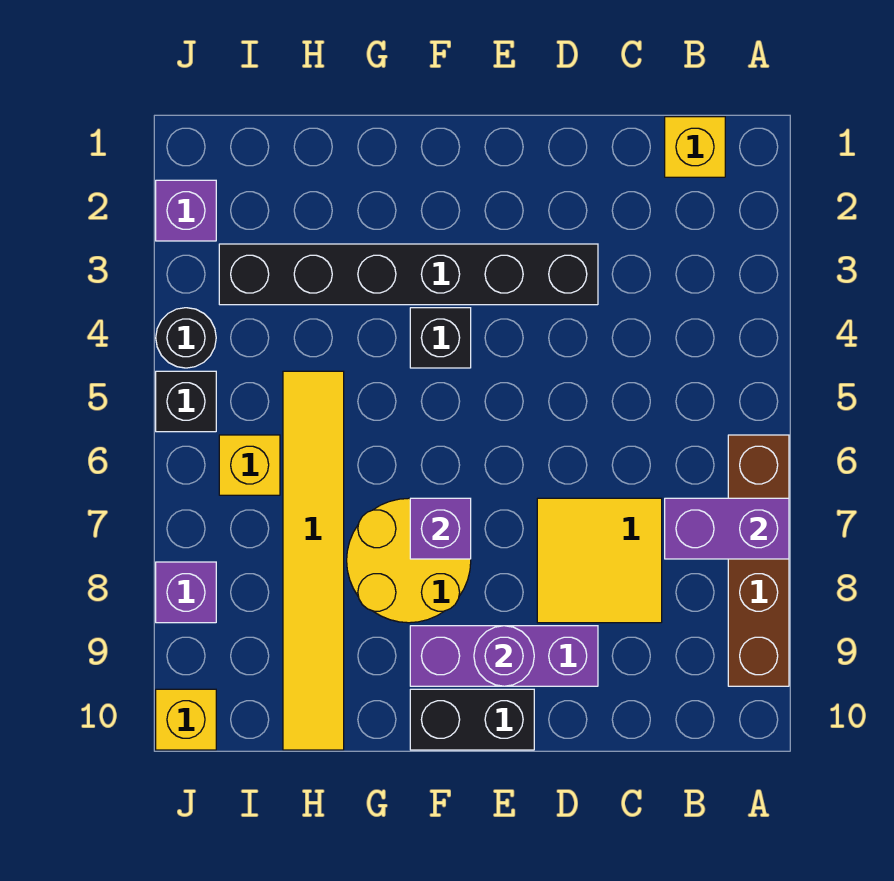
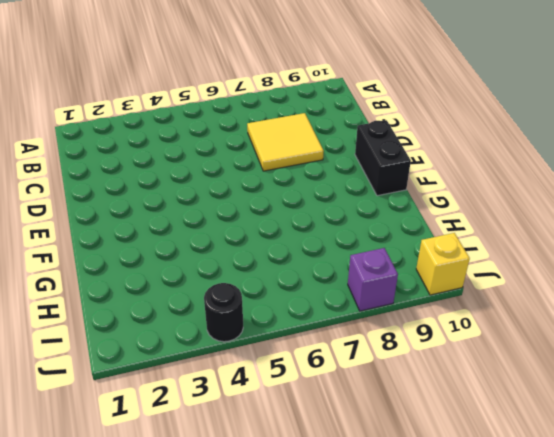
none -> brown 1x4 brick [728,435,789,686]
none -> yellow 1x1 brick [665,117,725,177]
none -> black 1x6 brick [219,244,598,305]

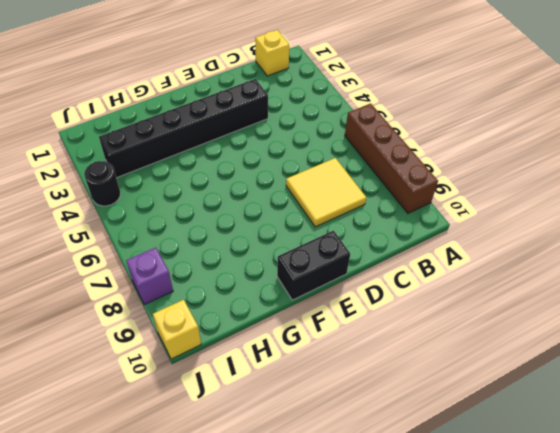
none -> purple 1x3 brick [410,626,598,686]
none -> black 1x1 brick [410,308,471,368]
none -> yellow 2x2 round brick [347,498,471,623]

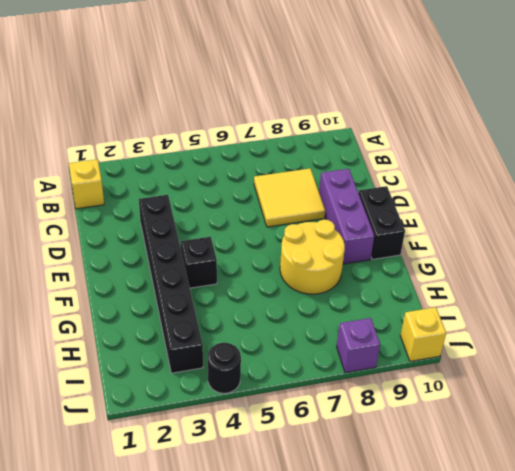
none -> brown 1x4 brick [728,435,789,686]
none -> yellow 1x6 tile [283,371,344,750]
none -> yellow 1x1 brick [219,435,280,495]

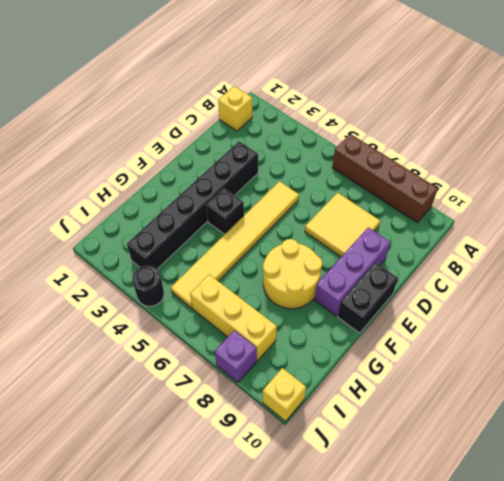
yellow 1x6 tile [171,181,299,308] -> yellow 1x6 tile turned to [283,371,344,750]
yellow 1x3 brick [190,275,277,361] -> yellow 1x1 brick [219,435,280,495]
none -> purple 1x1 brick [156,180,216,241]
none -> black 1x1 brick [156,371,216,432]
none -> purple 1x2 brick [665,498,789,559]

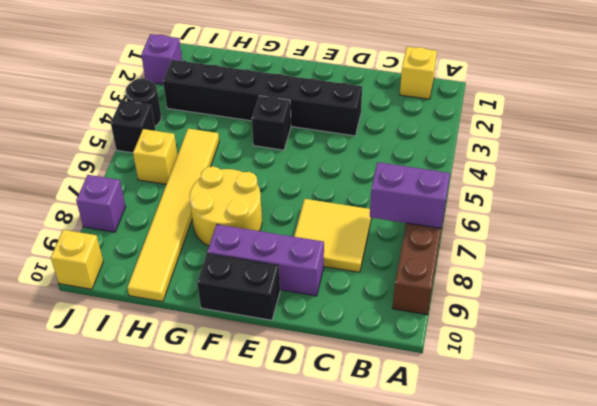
none -> purple 1x1 round brick [474,626,534,686]
none -> purple 1x1 brick [410,498,471,559]

